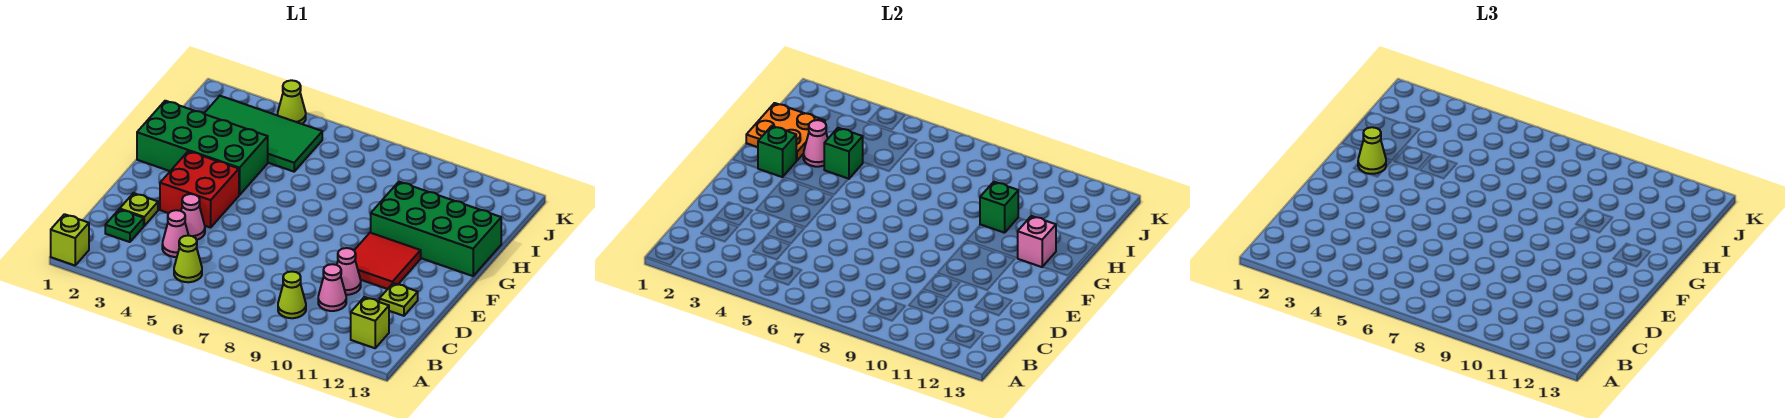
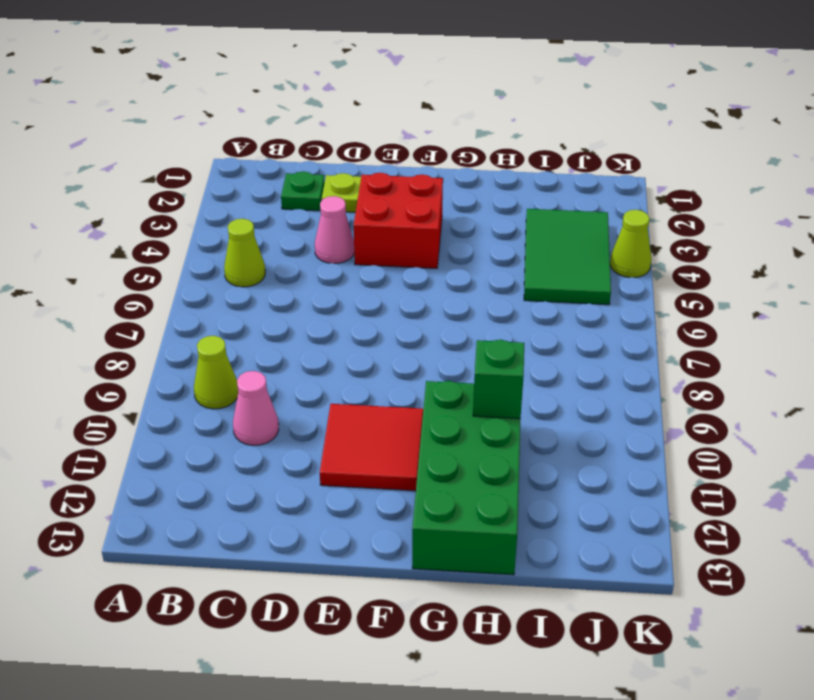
green 2x3 tile [524,209,611,305] -> green 2x4 tile [204,96,322,172]
none -> lime 1x1 brick [51,214,89,265]
none -> lime 1x1 brick [351,297,389,348]
none -> pink 1x1 cone [162,210,188,257]

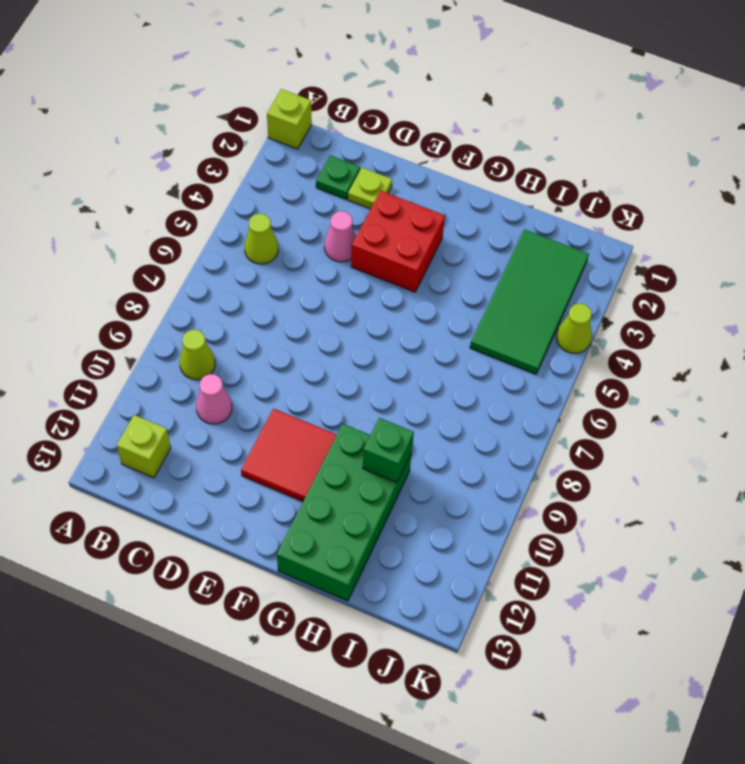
none -> pink 1x1 cone [162,210,188,257]
none -> pink 1x1 cone [337,248,361,295]
none -> lime 1x1 plate [379,283,418,316]

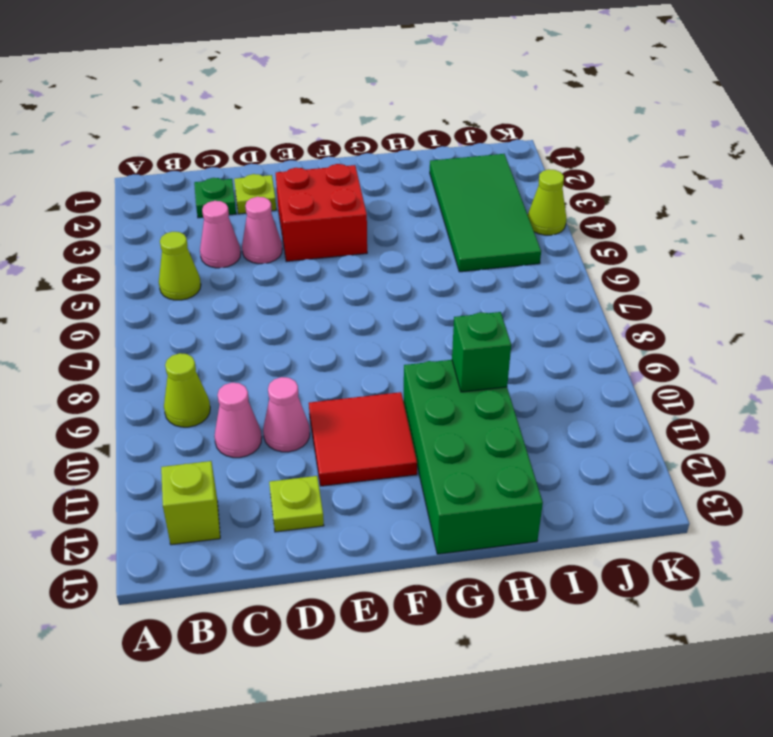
none -> lime 1x1 brick [51,214,89,265]
none -> green 2x4 brick [137,101,268,195]
none -> green 1x1 brick [758,126,796,177]

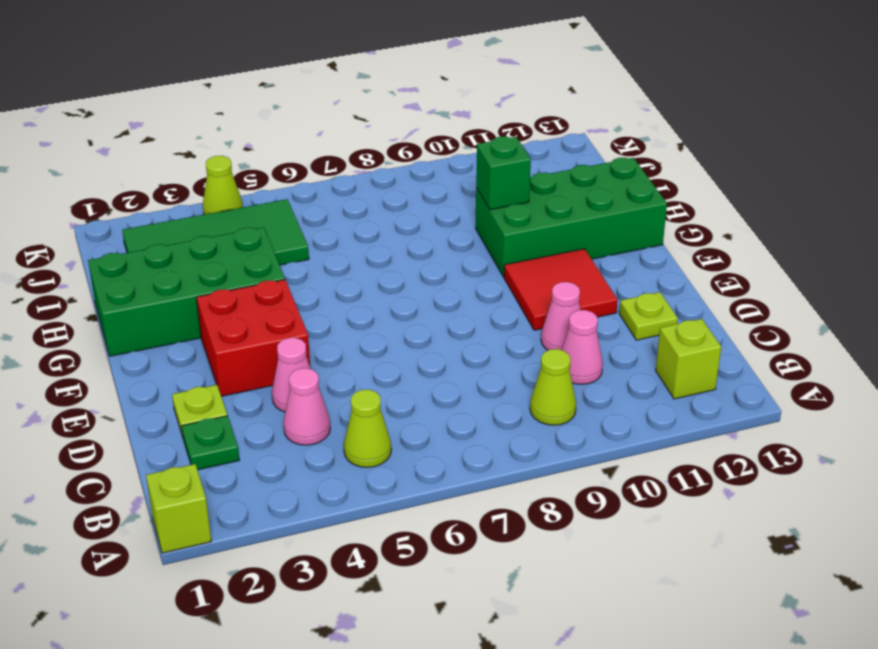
none -> green 1x1 brick [758,126,796,177]
none -> pink 1x1 brick [1018,216,1056,267]
none -> orange 2x2 plate [746,103,825,161]

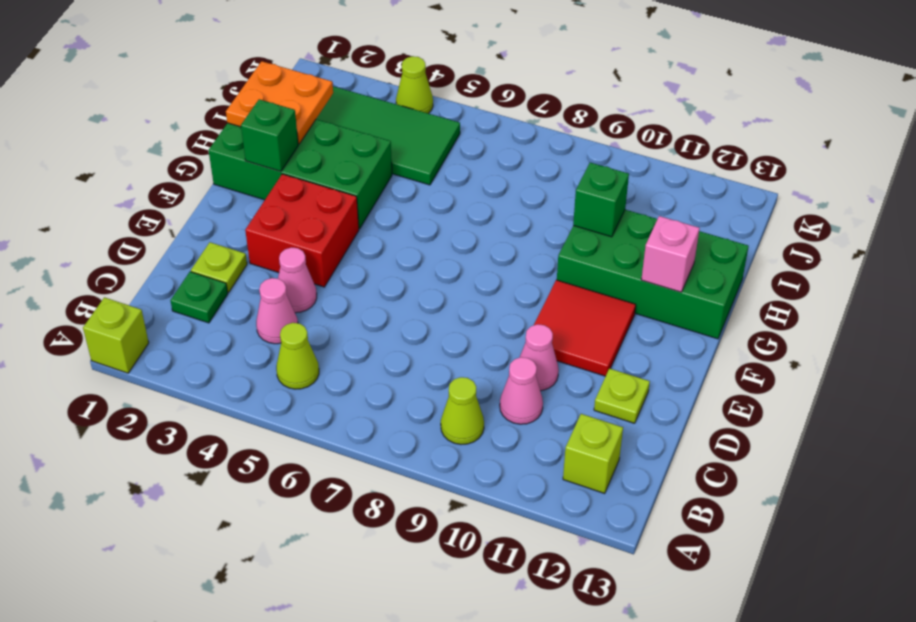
none -> pink 1x1 cone [803,120,828,167]
none -> green 1x1 brick [824,128,863,179]
none -> lime 1x1 cone [1358,127,1386,174]

